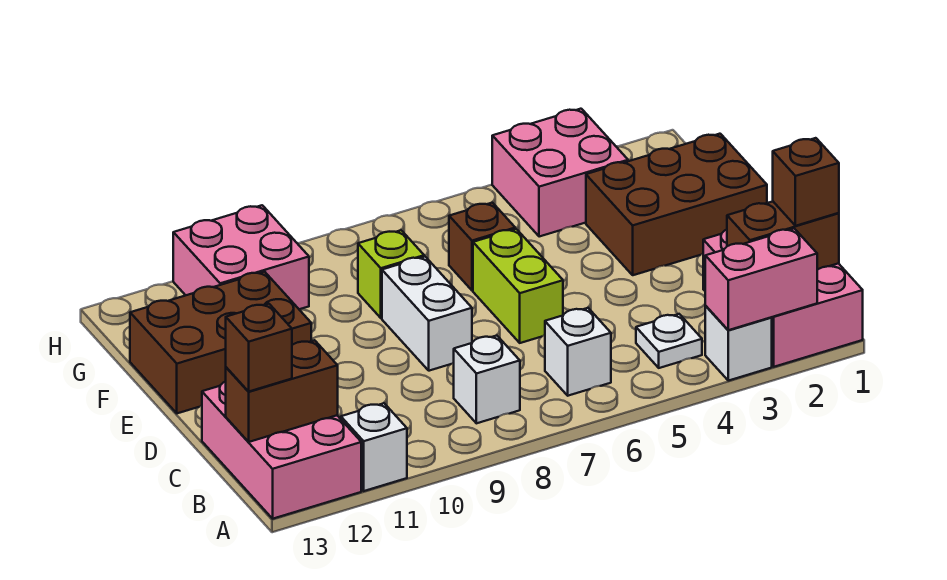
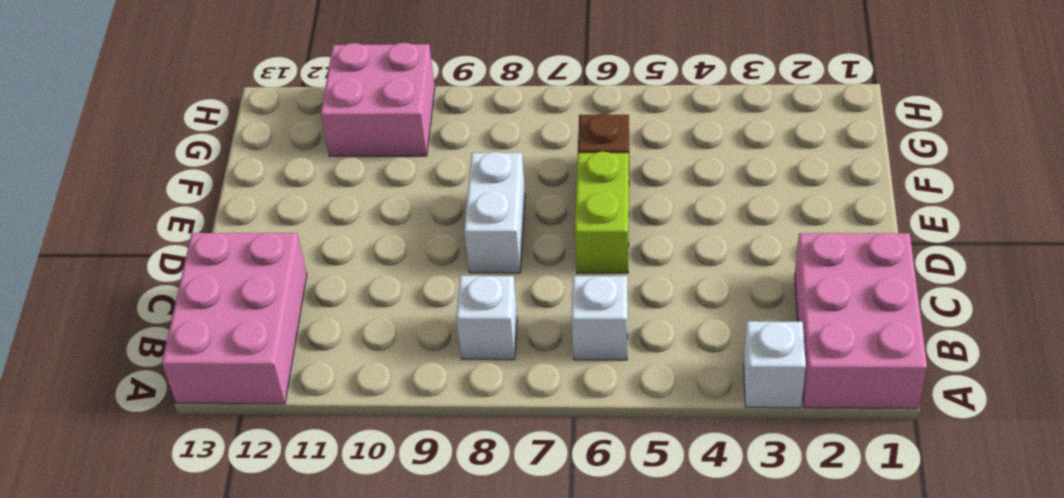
none -> white 1x1 brick [341,403,407,491]
none -> white 1x1 plate [636,314,702,368]
none -> brown 2x3 brick [586,134,767,275]

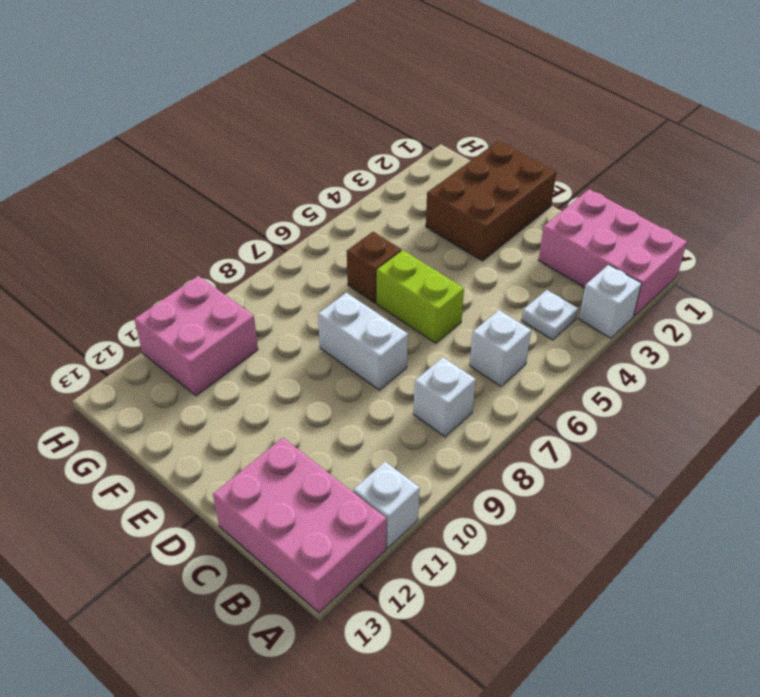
none -> brown 2x3 brick [130,272,311,413]
none -> lime 1x1 brick [358,230,424,318]
none -> pink 2x2 brick [492,109,628,237]

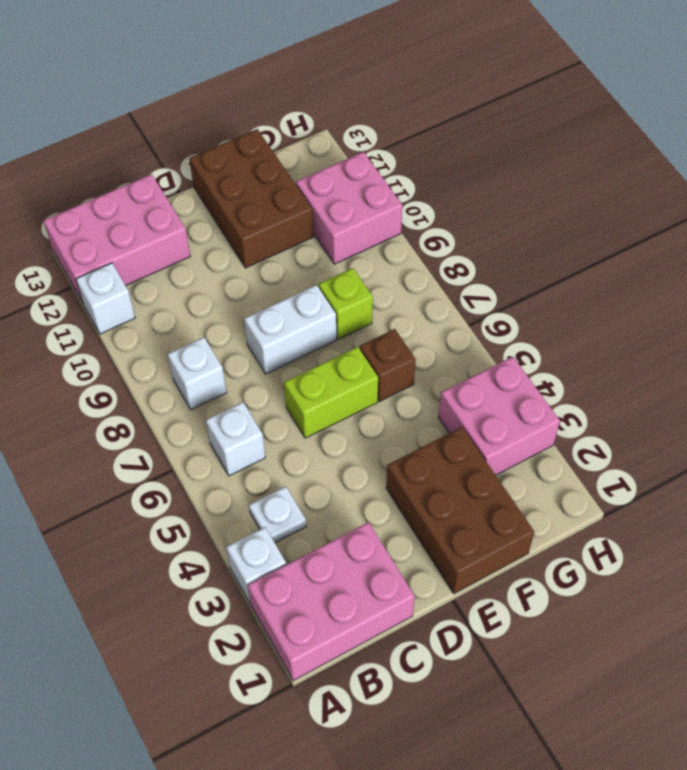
none -> pink 1x2 brick [705,229,817,330]
none -> brown 1x2 brick [727,202,839,270]
none -> brown 1x2 brick [226,340,338,442]

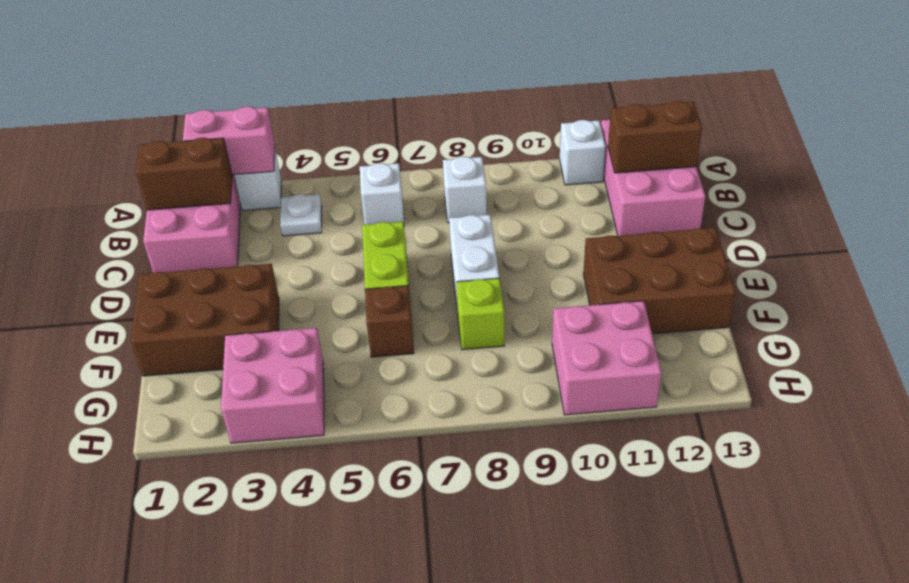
none -> brown 1x1 brick [773,138,839,226]
none -> brown 1x1 brick [226,304,292,392]

